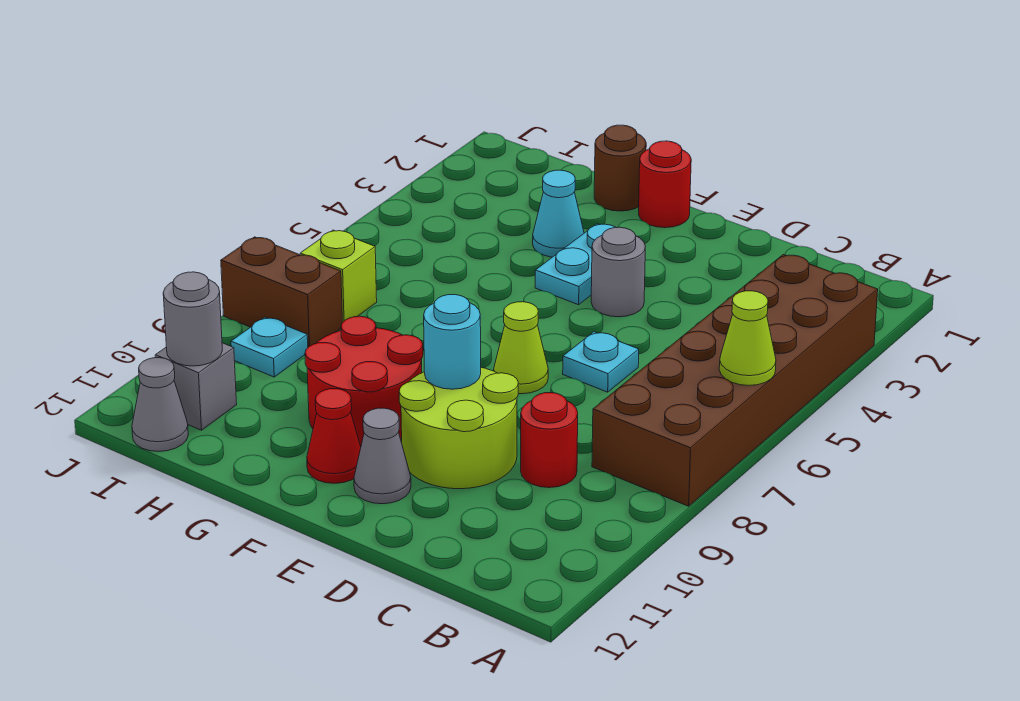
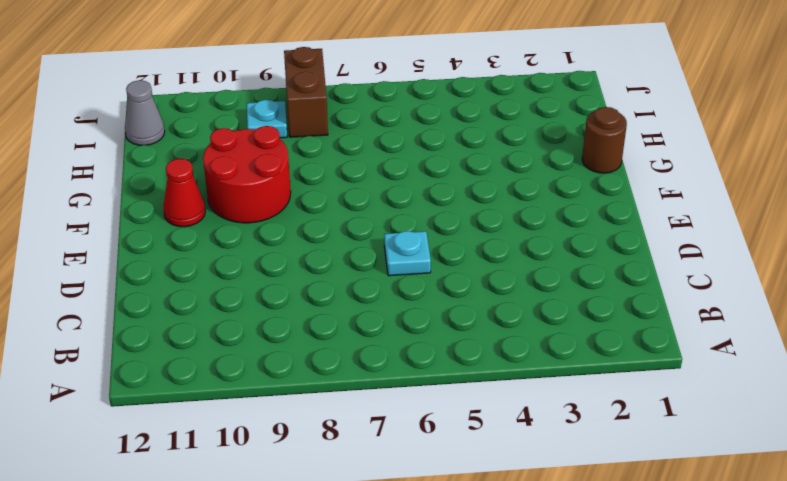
none -> brown 2x6 brick [592,255,878,506]
none -> red 1x1 round brick [521,393,578,488]
none -> lime 2x2 round brick [399,367,518,489]

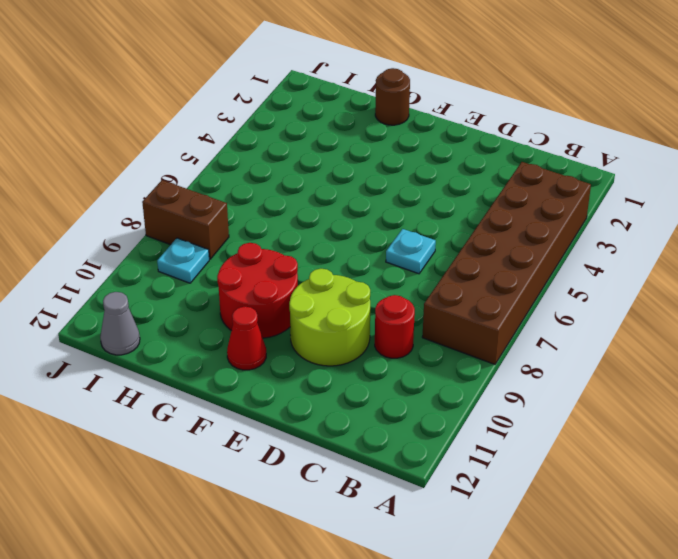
none -> grey 1x1 round brick [591,227,645,317]
none -> lime 1x1 cone [494,302,548,394]
none -> grey 1x1 cone [354,408,411,504]

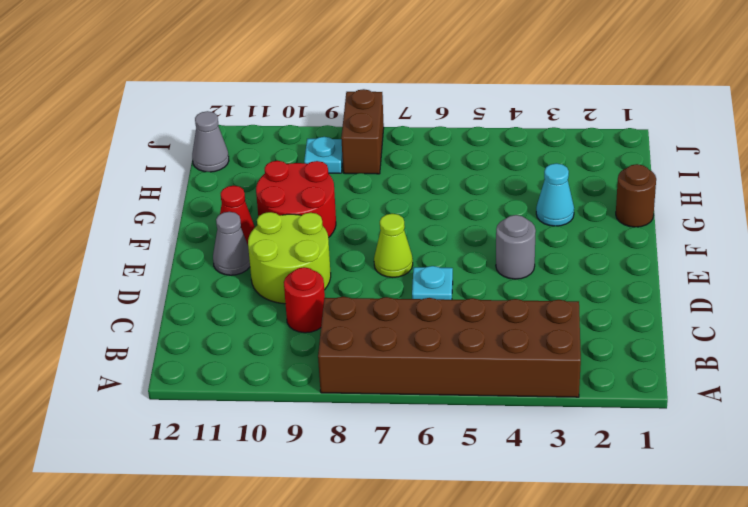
none -> red 1x1 round brick [639,141,691,228]
none -> cyan 1x2 plate [535,224,616,305]
none -> lime 1x1 brick [300,230,377,323]

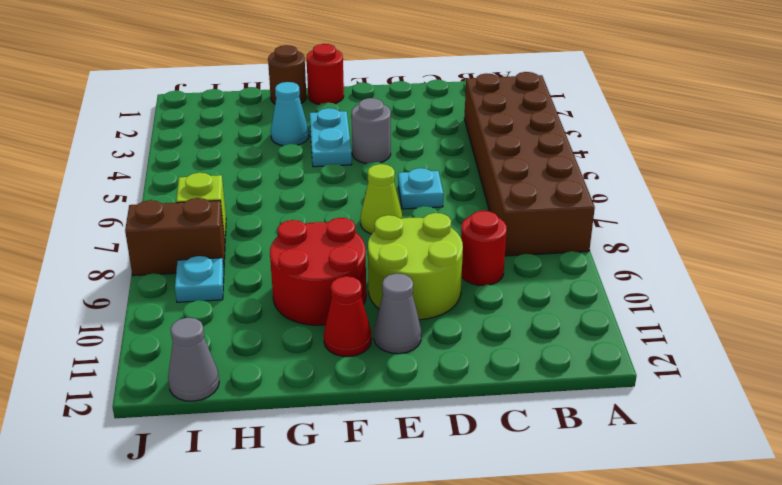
none -> grey 1x1 brick [155,343,237,430]
none -> lime 1x1 cone [719,291,776,385]
none -> cyan 1x1 round brick [424,294,481,389]

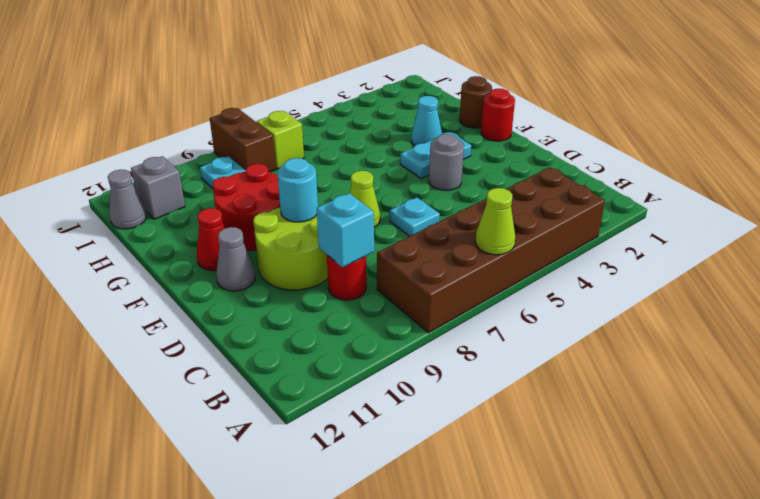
cyan 1x1 brick [317,193,374,267] -> none
none -> grey 1x1 round brick [163,272,222,366]

